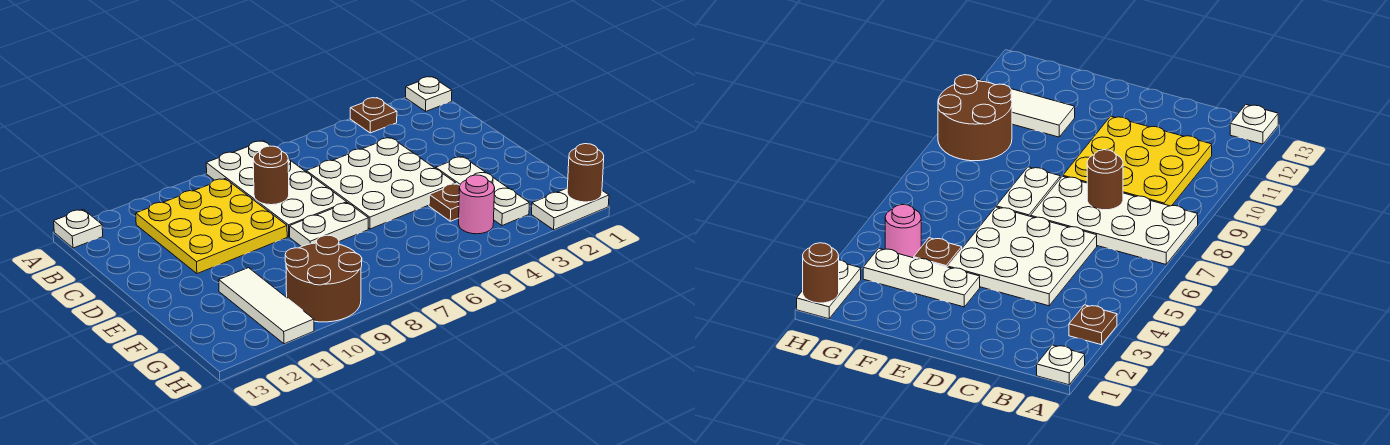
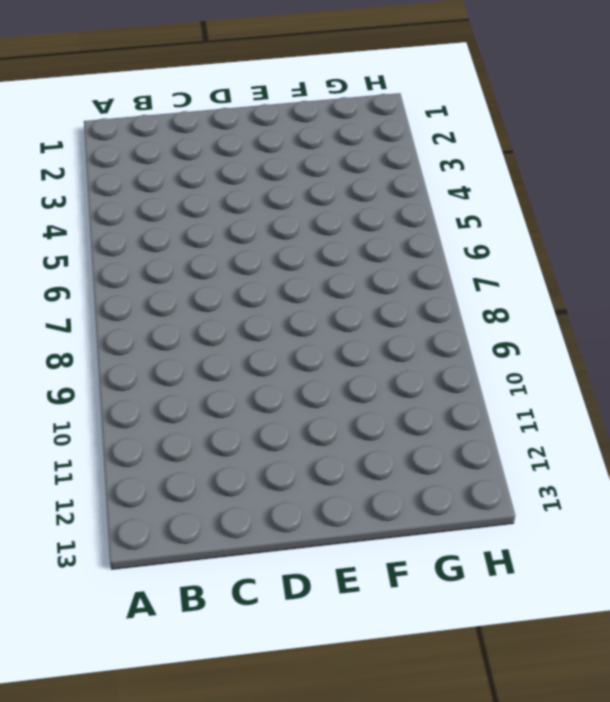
none -> white 1x1 plate [406,77,452,111]
none -> brown 1x1 plate [350,98,397,133]
none -> white 2x4 plate [206,141,347,237]

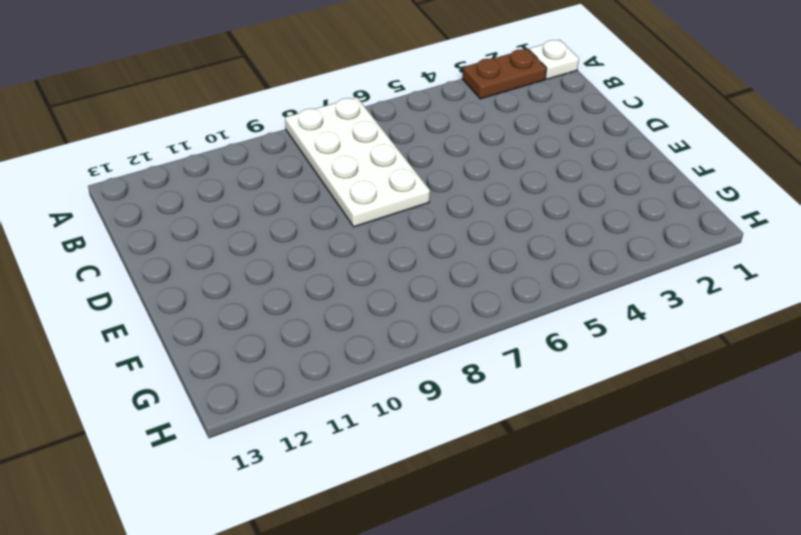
brown 1x2 plate [462,49,547,99] -> brown 1x1 plate [350,98,397,133]
none -> white 1x1 plate [54,209,103,248]
none -> yellow 3x3 plate [136,179,287,274]
none -> white 3x3 plate [306,138,456,229]

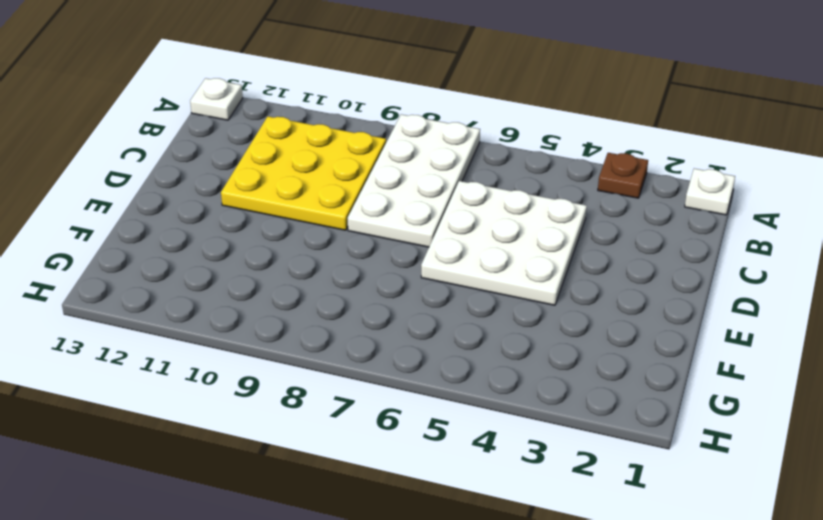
none -> white 1x3 plate [436,157,529,226]
none -> white 1x2 plate [290,203,368,247]
none -> brown 1x1 plate [429,184,460,221]

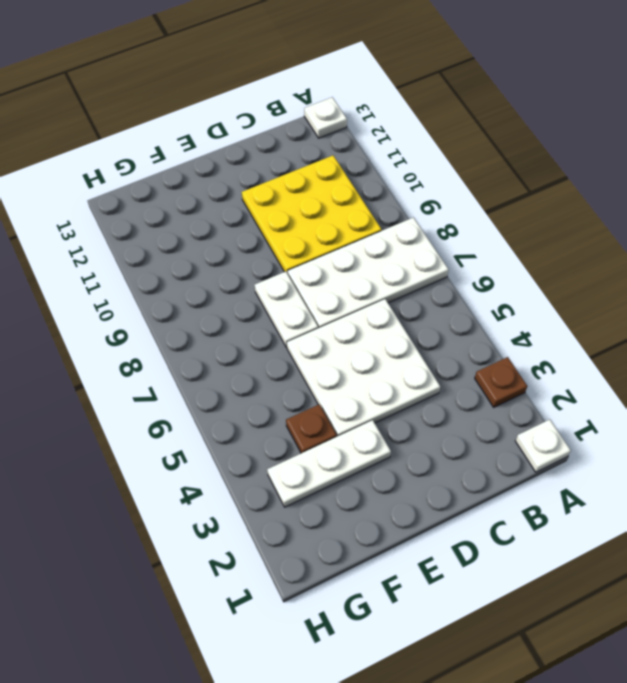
none -> white 1x3 tile [219,268,314,344]
none -> pink 1x1 round brick [459,175,495,234]
none -> brown 2x2 round brick [285,235,362,322]

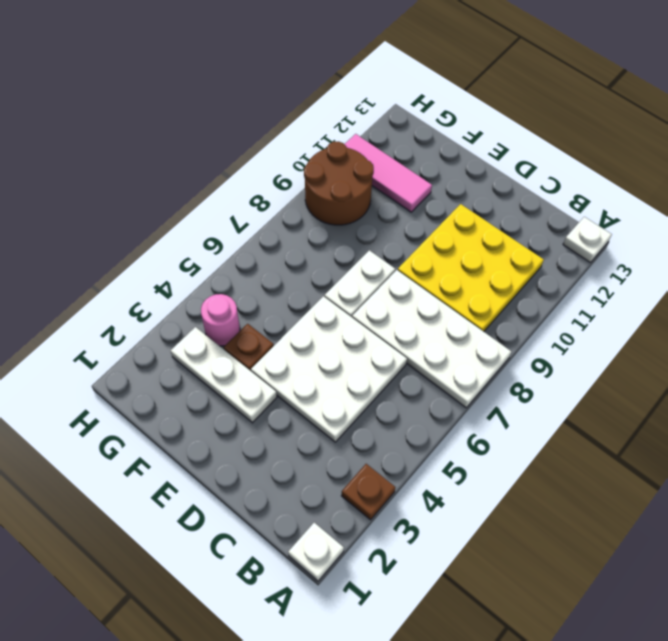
pink 1x3 tile [345,134,432,212] -> white 1x3 tile [219,268,314,344]
none -> white 1x2 plate [531,188,609,230]
none -> brown 1x1 round brick [253,146,289,205]
none -> brown 1x1 round brick [567,144,604,202]

